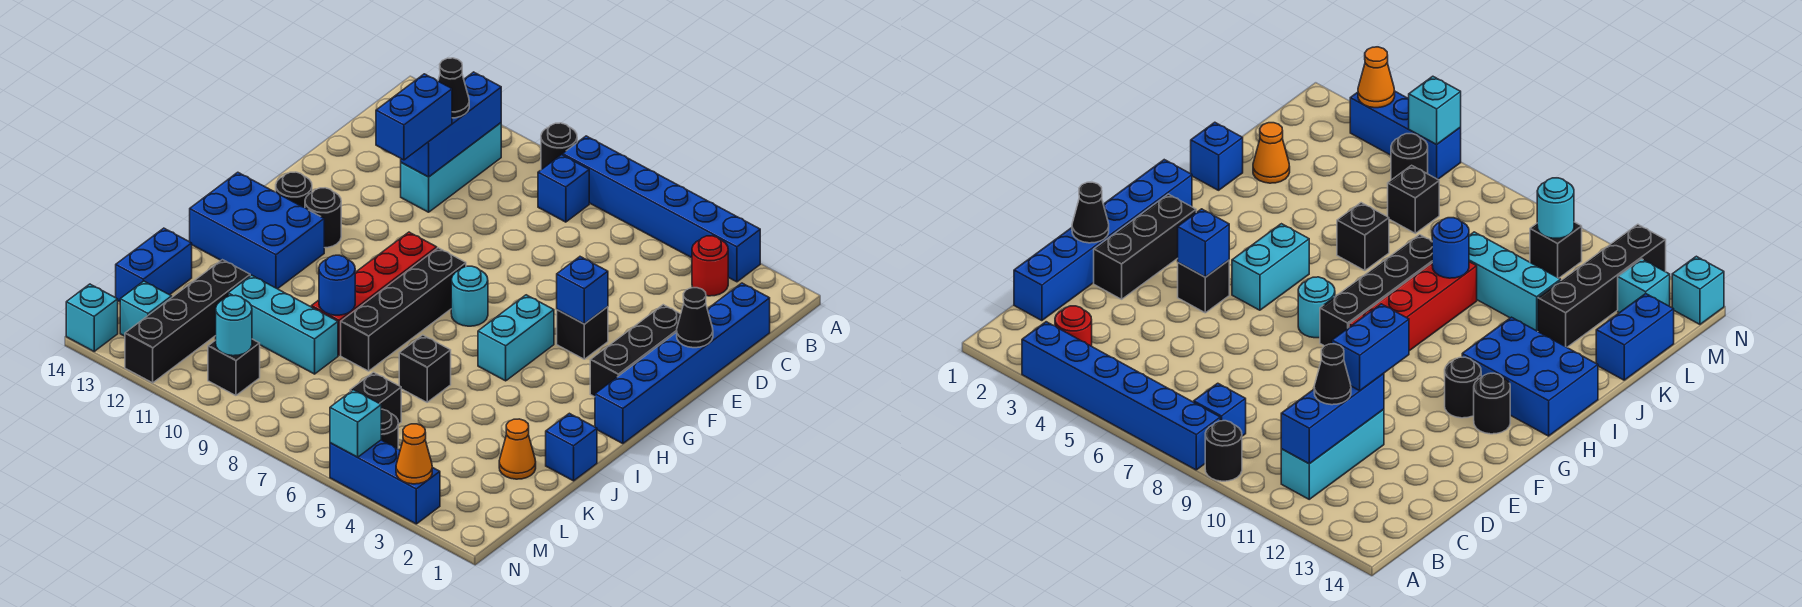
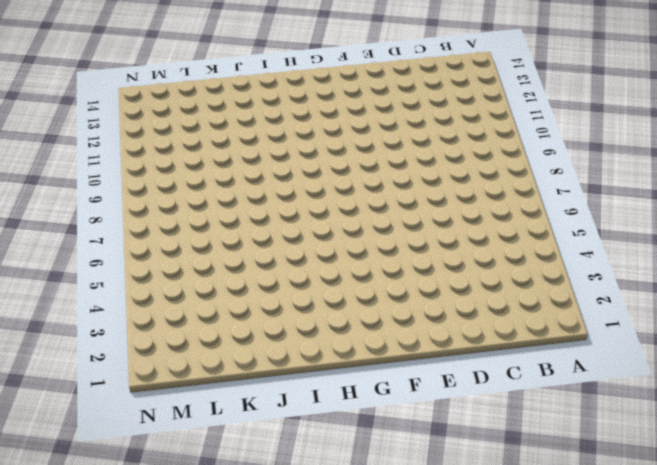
none -> blue 1x6 brick [563,136,760,282]
none -> black 1x1 round brick [541,123,577,170]
none -> red 1x1 round brick [692,236,728,296]
none -> blue 1x1 brick [538,155,589,222]

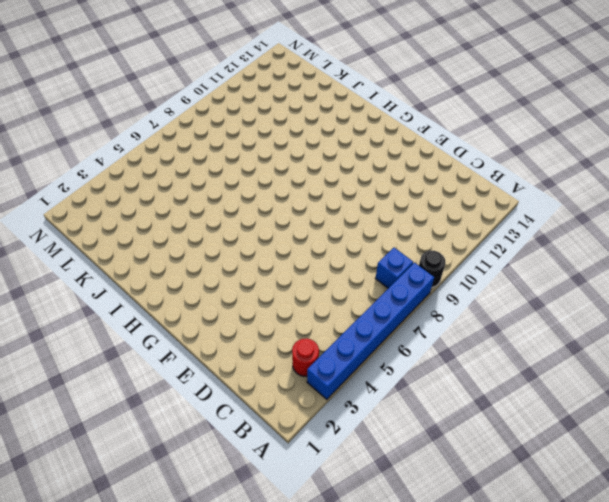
none -> cyan 1x3 brick [401,123,501,212]
none -> blue 1x6 brick [595,283,770,444]
none -> black 1x3 brick [590,305,681,397]
none -> black 1x1 brick [557,307,608,359]

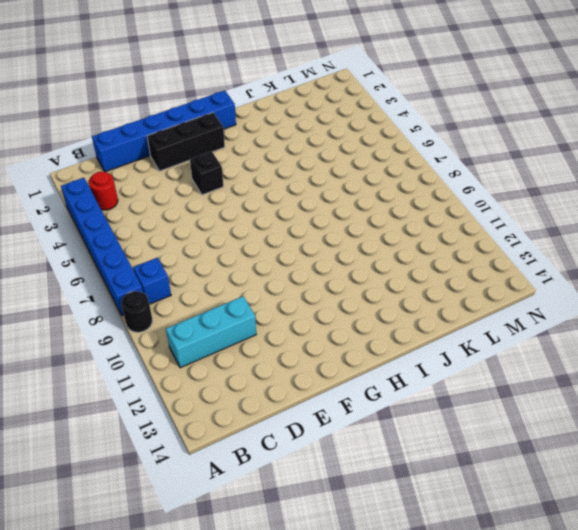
none -> cyan 1x2 brick [478,295,554,381]
none -> cyan 1x1 round brick [451,266,488,326]
none -> black 1x4 brick [341,248,466,371]
none -> red 1x4 brick [311,232,437,355]

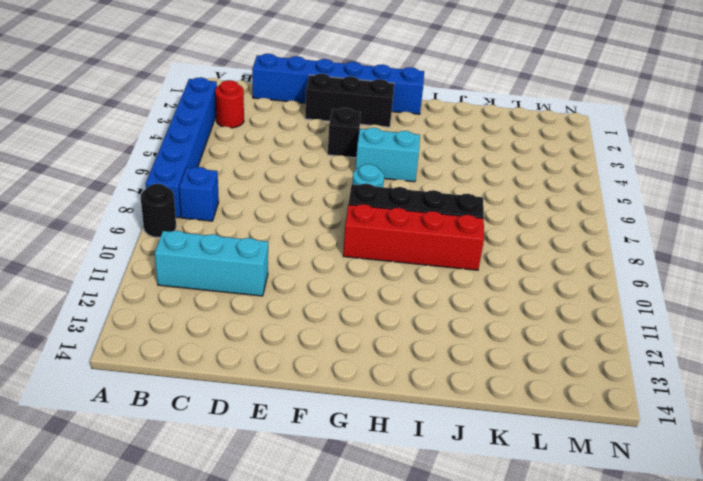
none -> black 1x1 round brick [305,188,341,248]
none -> black 1x1 round brick [276,172,312,208]
none -> blue 2x3 brick [190,172,324,289]
none -> blue 1x1 brick [546,413,597,481]

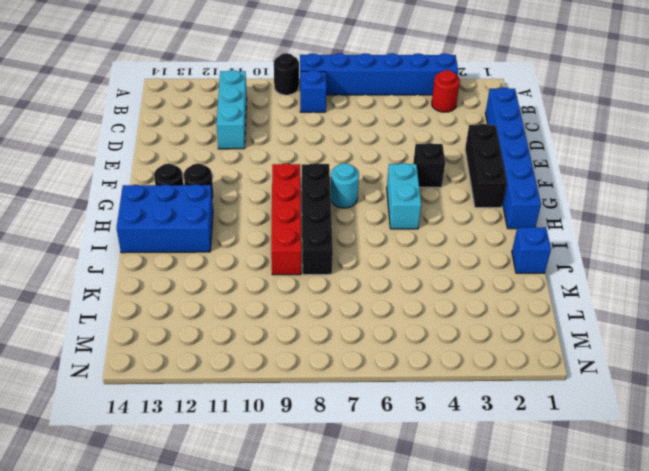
none -> black 1x1 brick [399,335,451,402]
none -> orange 1x1 cone [499,419,536,479]
none -> cyan 1x3 brick [228,275,338,374]
none -> black 1x4 brick [125,260,250,383]

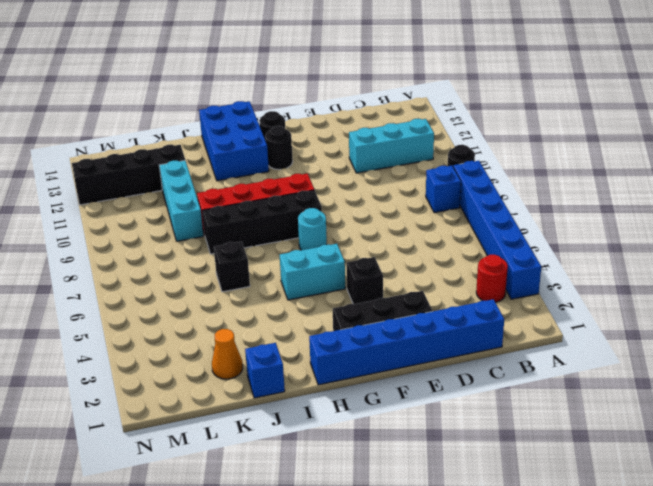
none -> blue 1x2 brick [116,228,192,302]
none -> black 1x1 brick [350,372,401,424]
none -> black 1x1 round brick [381,409,398,449]
none -> black 1x1 brick [208,339,260,396]

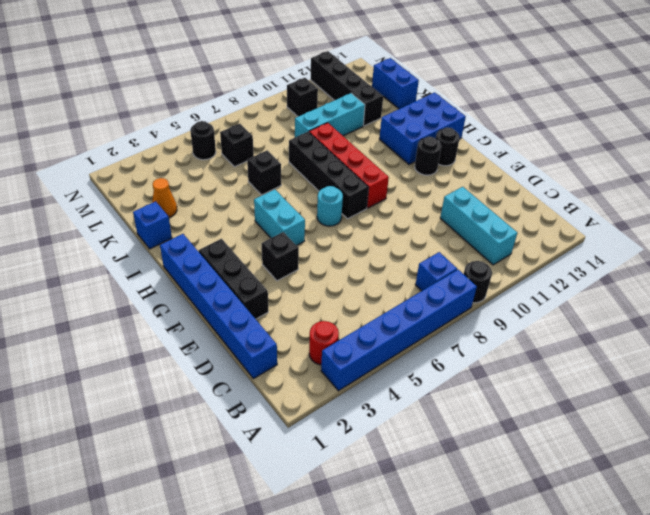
none -> cyan 1x1 brick [120,281,172,336]
none -> blue 1x3 brick [330,440,440,524]
none -> cyan 1x1 brick [66,284,118,351]
none -> blue 1x3 brick [401,72,501,177]

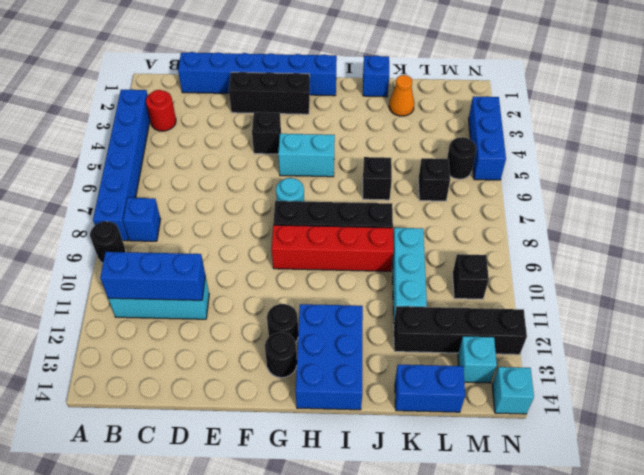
none -> black 1x1 cone [677,288,713,348]
none -> blue 1x1 brick [557,257,608,324]
none -> blue 1x1 round brick [319,255,355,315]
none -> cyan 1x1 round brick [216,295,252,356]

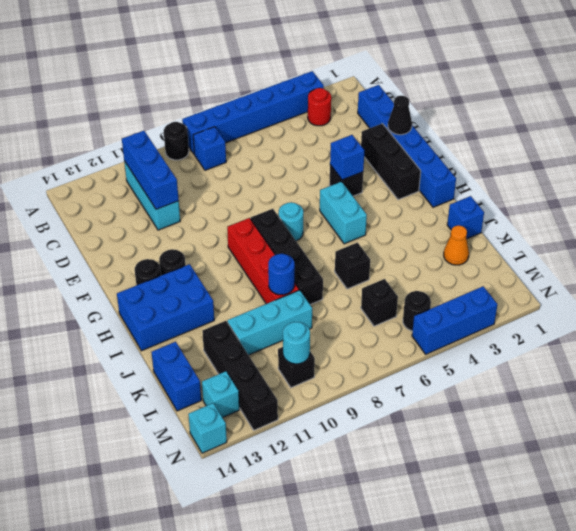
none -> orange 1x1 cone [396,424,432,484]
none -> cyan 1x1 brick [330,390,381,457]
none -> black 1x1 cone [438,58,469,118]
none -> blue 1x2 brick [376,74,452,160]

